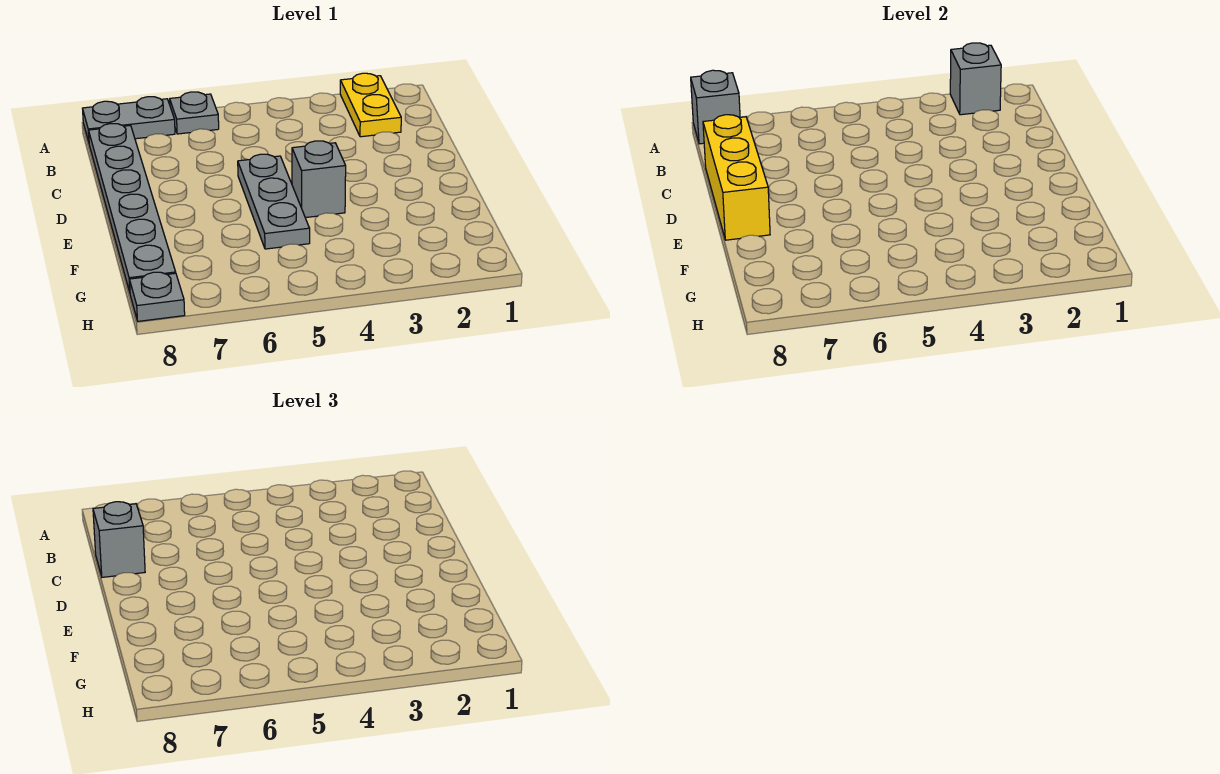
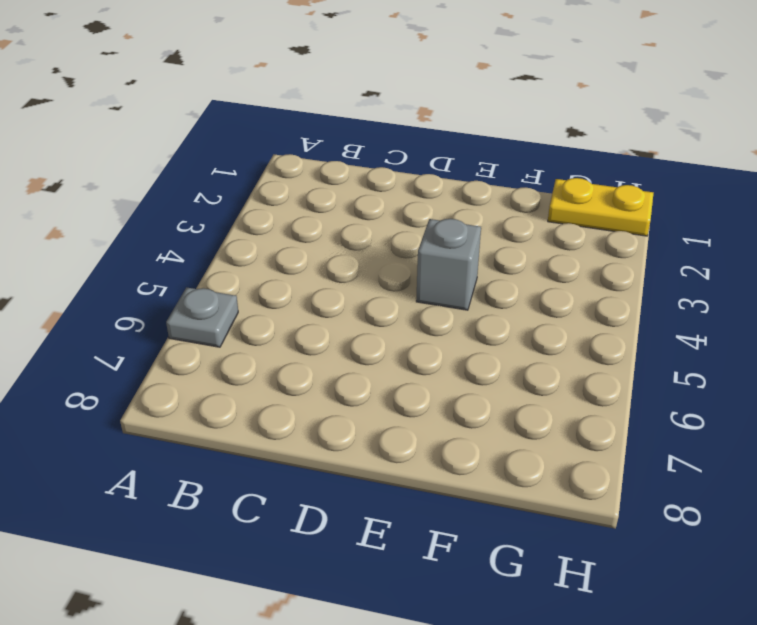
yellow 1x2 plate [548,178,653,236] -> yellow 1x2 plate moved to [340,73,401,137]
none -> grey 1x2 plate [82,97,175,142]
none -> grey 1x6 plate [89,124,176,292]

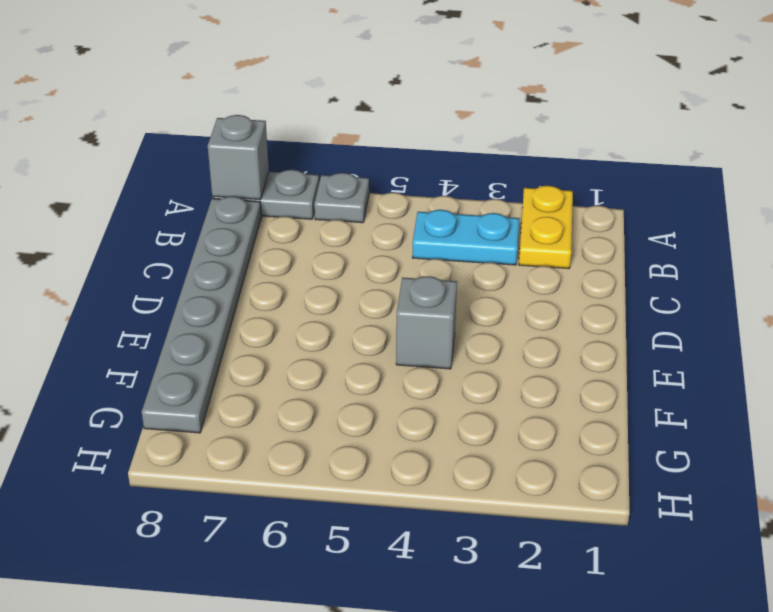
cyan 1x2 plate [412,210,519,265] -> none
none -> grey 1x3 plate [238,154,310,249]
none -> grey 1x1 plate [129,272,185,321]

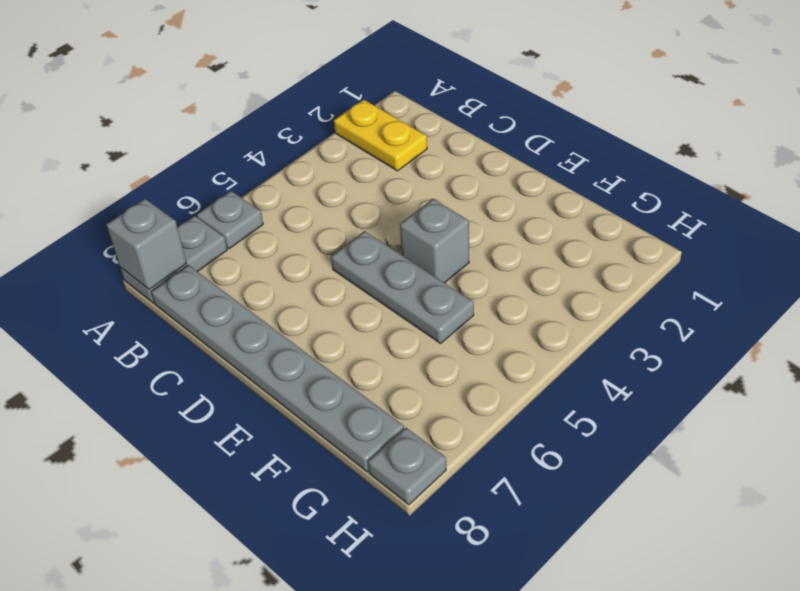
none -> grey 1x1 brick [950,43,1001,115]
none -> yellow 1x3 brick [703,115,770,240]

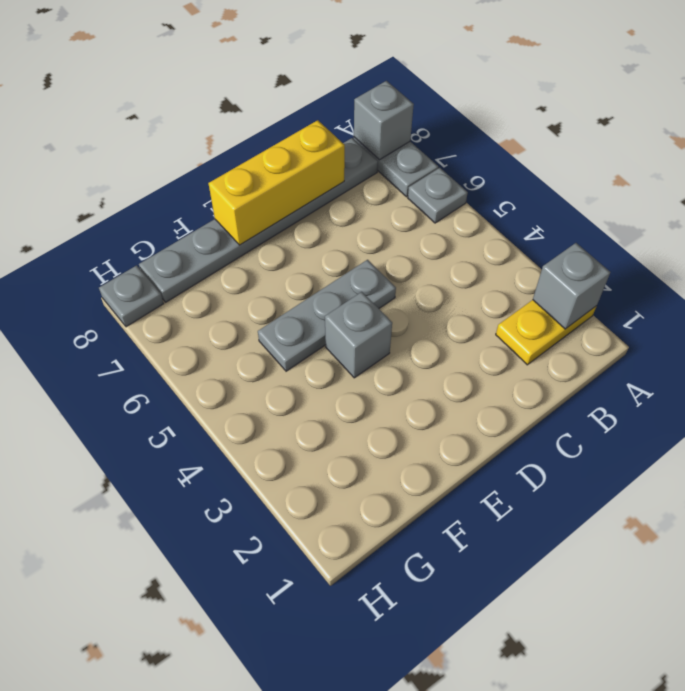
none -> grey 1x1 brick [93,502,145,577]

